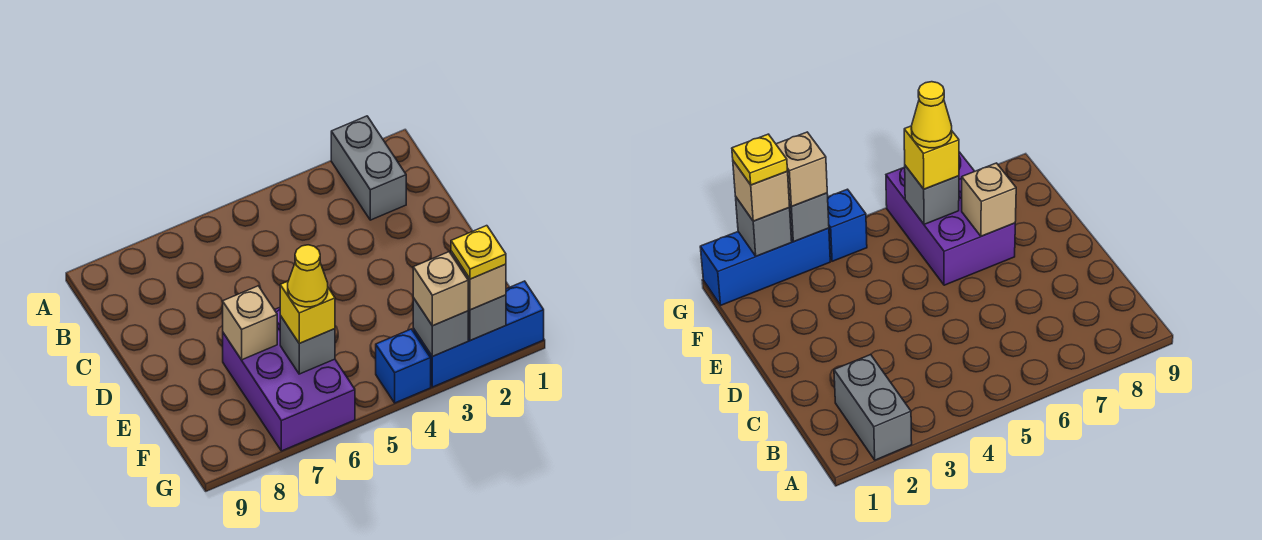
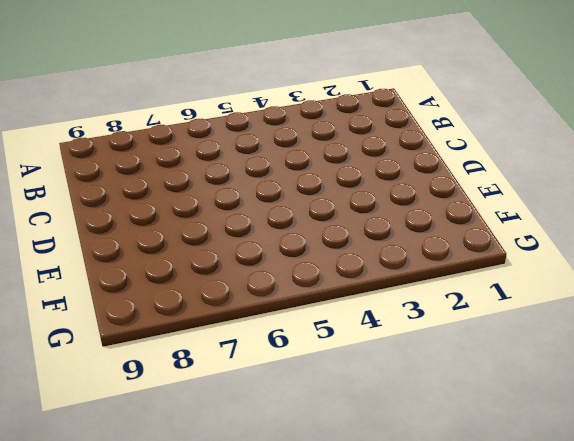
none -> grey 1x2 brick [331,116,406,220]
none -> purple 2x3 brick [223,308,355,451]
none -> blue 1x3 brick [413,281,544,387]

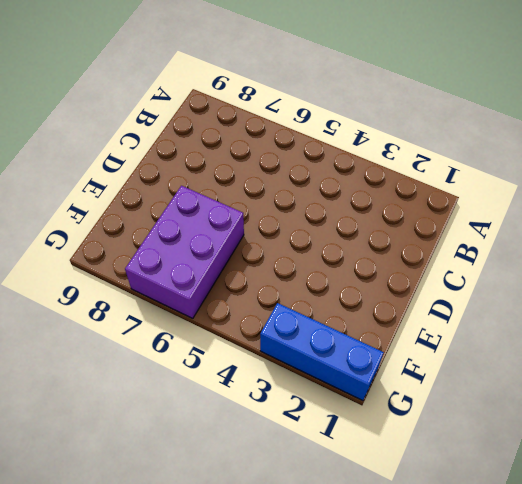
none -> grey 1x2 brick [331,116,406,220]
none -> blue 1x1 brick [376,329,431,403]
none -> tan 1x1 brick [223,286,277,360]

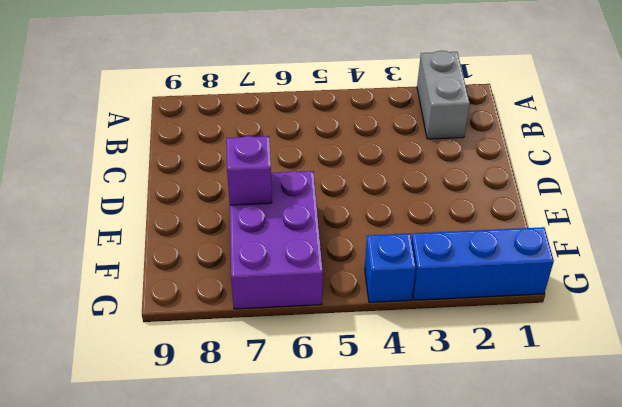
purple 1x1 brick [226,136,272,205] -> tan 1x1 brick [223,286,277,360]
none -> grey 1x1 brick [280,316,335,374]
none -> grey 1x1 brick [468,295,506,341]
none -> grey 1x1 brick [413,298,468,357]

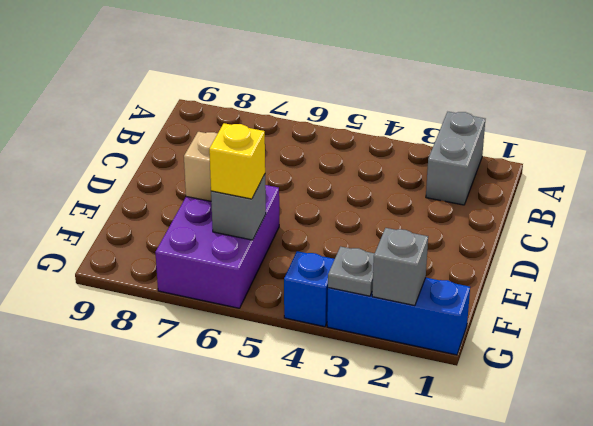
grey 1x1 plate [328,247,375,296] -> grey 1x1 brick [413,298,468,357]
none -> tan 1x1 brick [451,251,506,310]
none -> tan 1x1 brick [413,252,468,326]
none -> yellow 1x1 cone [288,245,328,307]

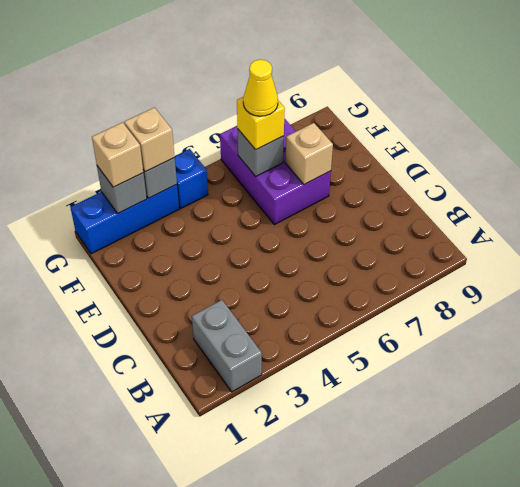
none -> yellow 1x1 plate [451,226,506,279]

